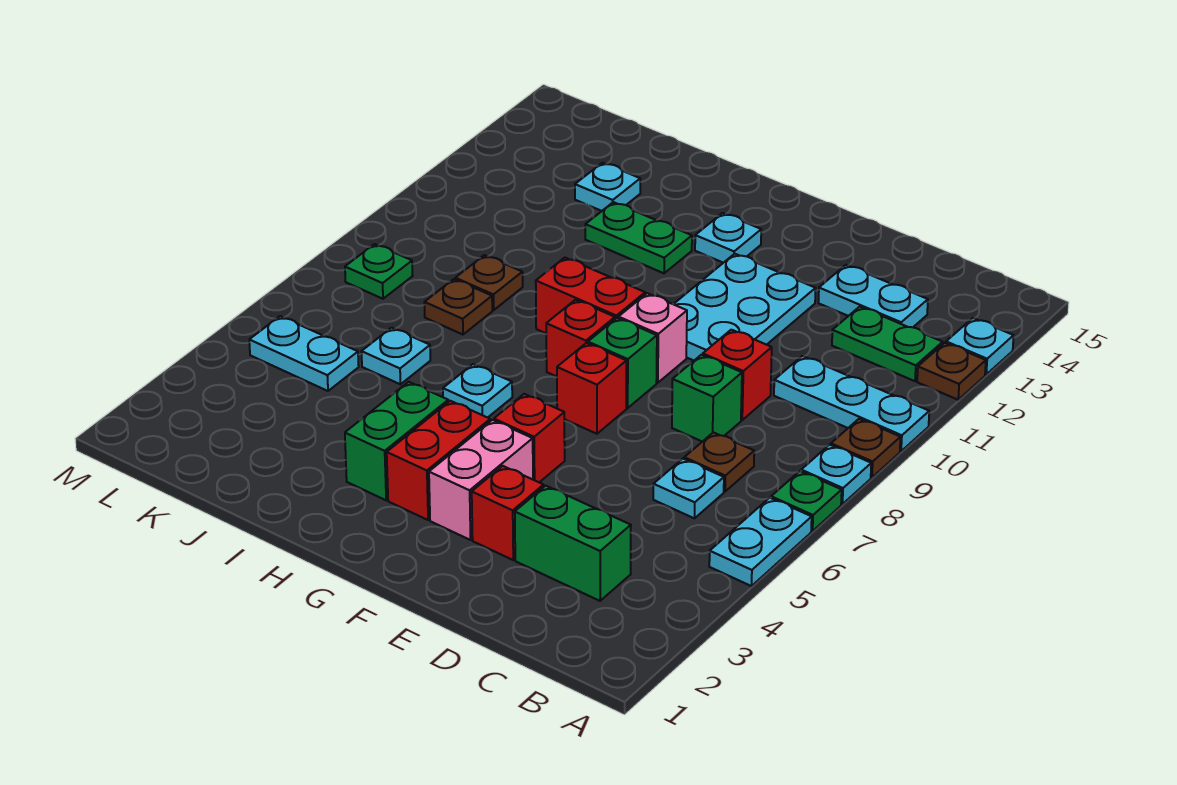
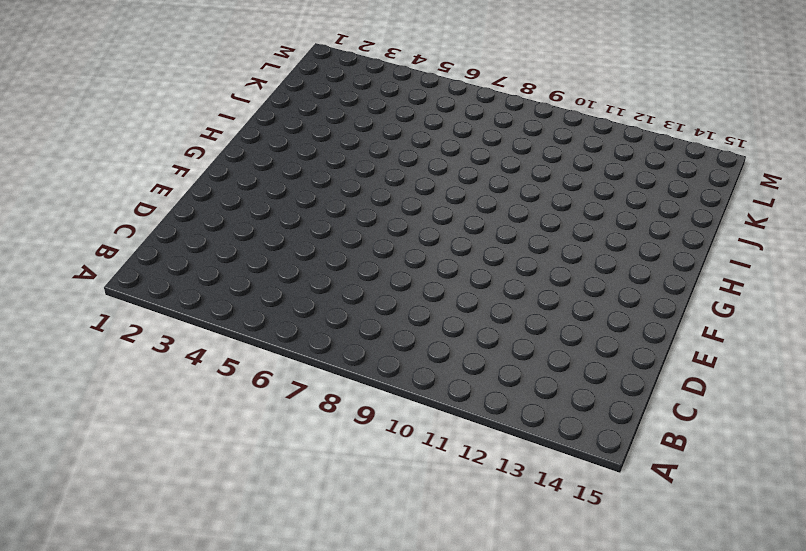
none -> cyan 1x2 plate [709,498,812,586]
none -> green 1x1 plate [771,471,842,531]
none -> cyan 1x1 plate [801,445,871,504]
none -> brown 1x1 plate [831,419,900,477]

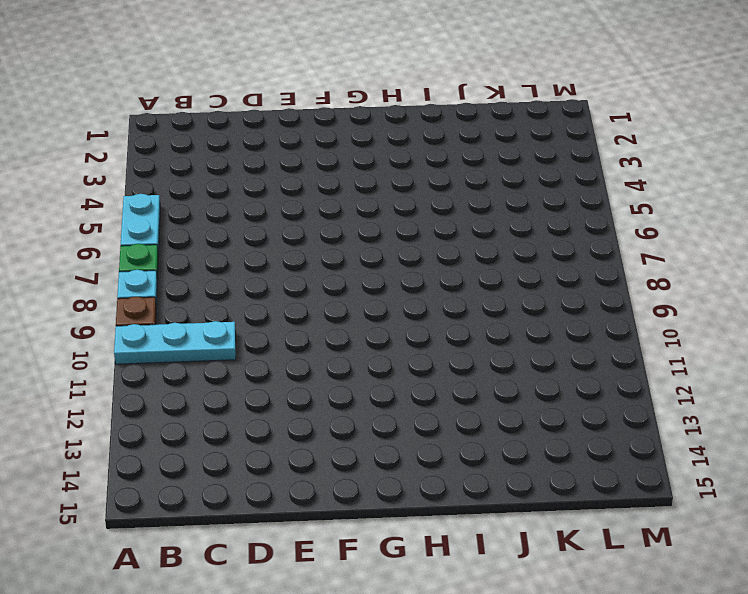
none -> brown 1x1 plate [917,343,986,400]
none -> cyan 1x1 plate [946,318,1014,374]
none -> green 1x2 plate [832,307,943,381]
none -> green 1x2 brick [515,486,631,601]

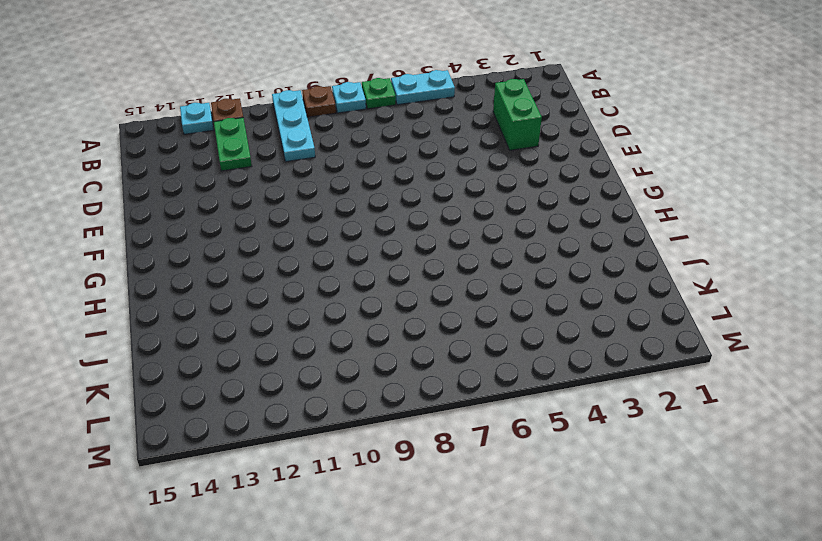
none -> cyan 1x1 plate [653,459,724,518]
none -> brown 1x1 plate [684,432,754,492]
none -> cyan 1x2 plate [818,265,928,327]
none -> green 1x1 brick [672,355,742,442]

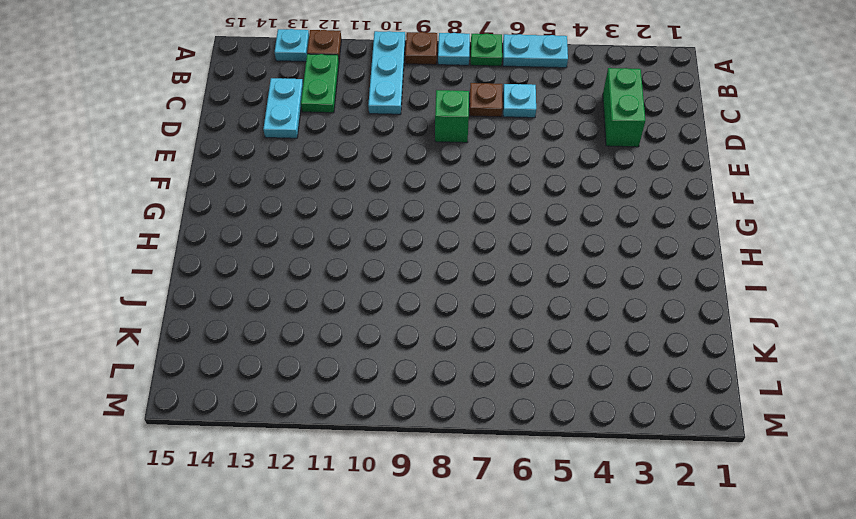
none -> red 1x1 brick [703,330,772,420]
none -> red 1x1 brick [472,466,544,560]
none -> cyan 2x3 plate [674,254,816,360]
none -> pink 1x2 brick [429,420,533,540]

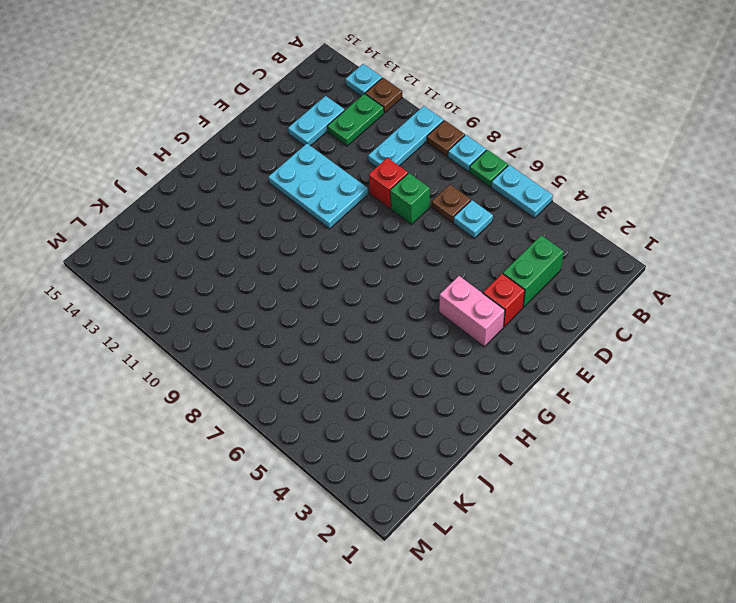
none -> red 1x1 brick [494,394,565,482]
none -> red 1x1 brick [557,343,627,434]
none -> green 1x1 brick [588,318,657,408]
none -> pink 1x1 brick [618,293,687,383]

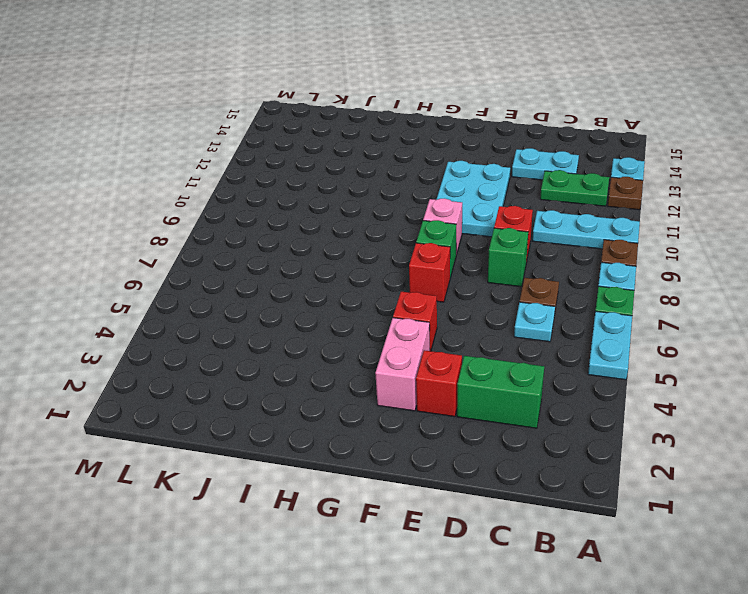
none -> red 1x2 brick [387,401,490,520]
none -> red 1x1 brick [546,300,615,376]
none -> red 1x2 brick [536,258,645,333]
none -> cyan 1x1 plate [695,213,761,263]

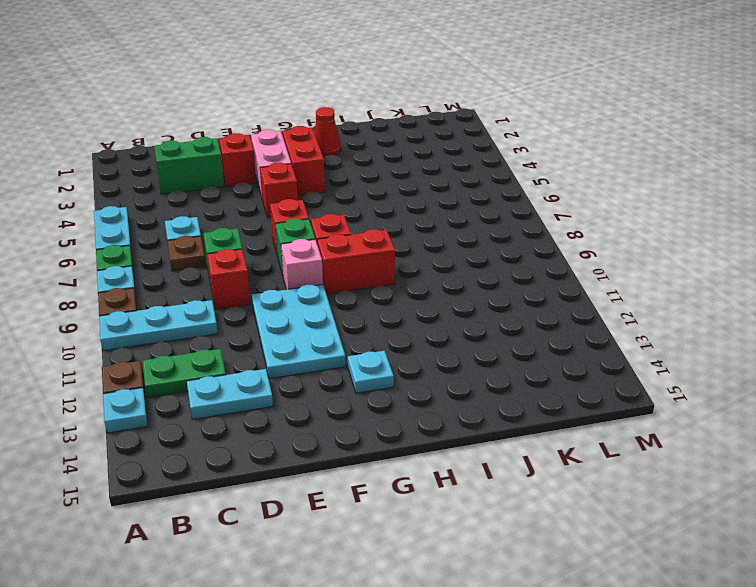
red 1x1 cone [314,107,341,157] -> none
none -> green 1x2 brick [345,382,448,500]
none -> cyan 1x1 plate [443,364,512,418]
none -> green 1x2 plate [585,202,692,273]
none -> cyan 1x1 plate [362,328,430,384]

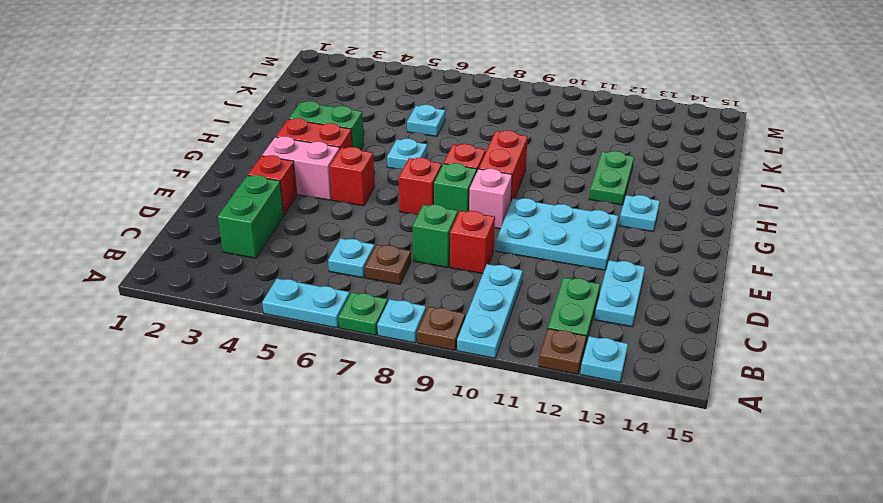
none -> brown 1x1 plate [424,279,492,334]
none -> brown 1x1 plate [455,255,523,310]
none -> cyan 1x1 plate [575,163,640,211]
none -> cyan 1x2 plate [249,316,359,391]

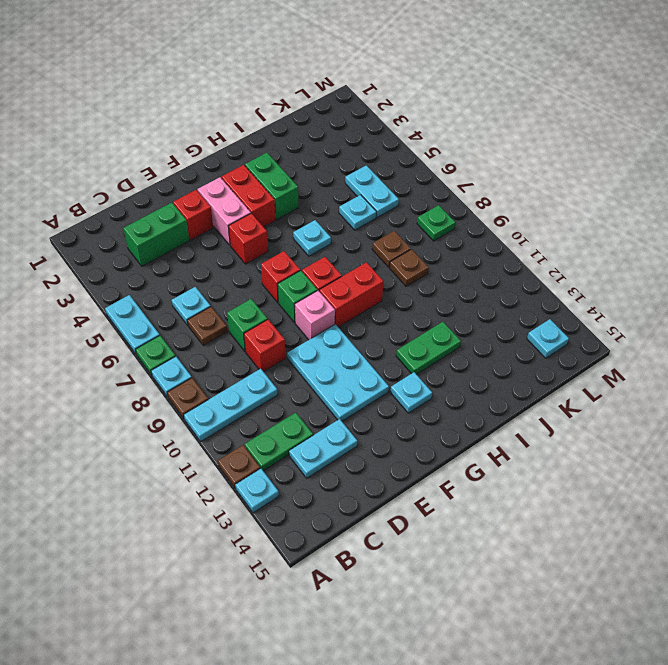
cyan 1x2 plate [345,165,399,217] -> cyan 1x2 plate turned to [249,316,359,391]
cyan 1x1 plate [527,319,569,358] -> cyan 1x1 plate moved to [575,163,640,211]

